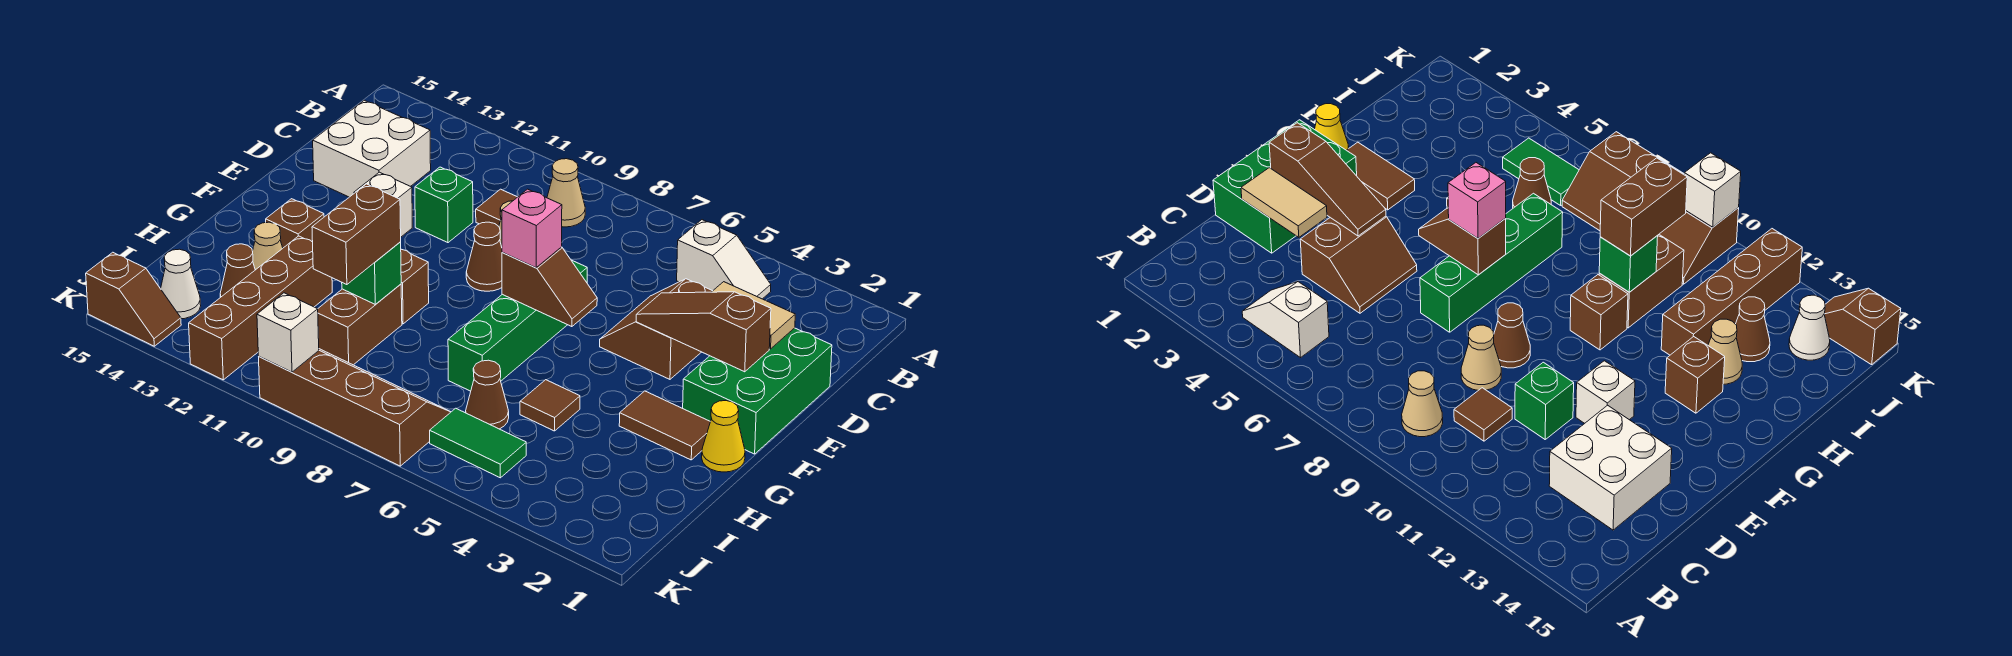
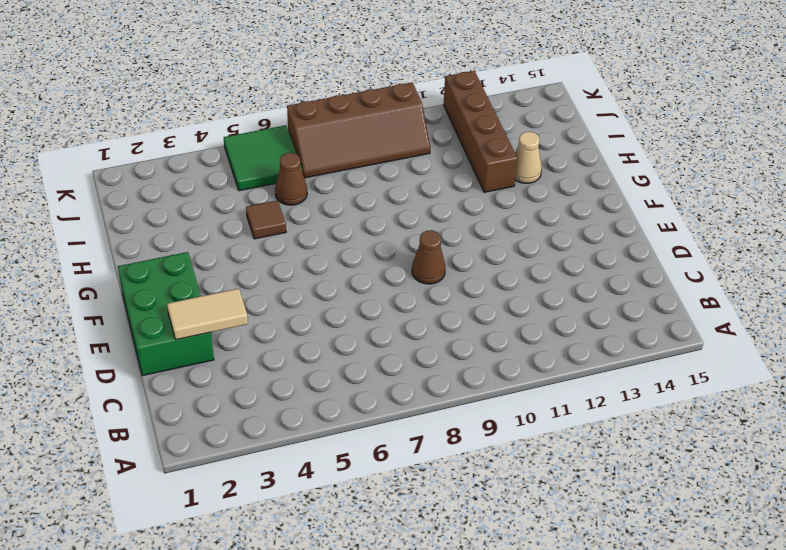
green 2x2 tile [224,125,302,191] -> green 1x2 tile [430,408,526,478]
none -> white 1x2 slope [677,220,771,299]
none -> tan 1x1 cone [547,159,585,227]
none -> brown 1x1 tile [476,189,517,226]
none -> white 2x2 brick [313,100,431,197]

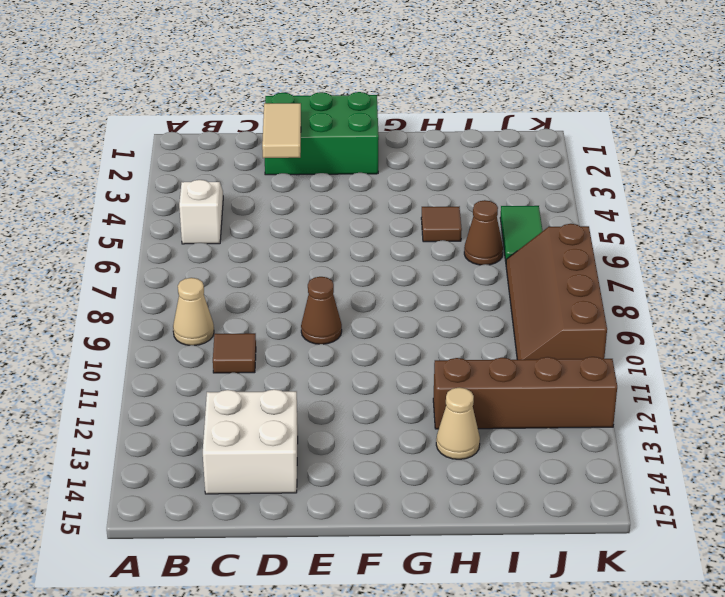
none -> brown 2x2 slope [600,279,712,379]
none -> tan 1x1 cone [1461,325,1501,390]
none -> green 1x1 brick [415,167,473,243]
none -> green 1x4 brick [448,260,587,391]

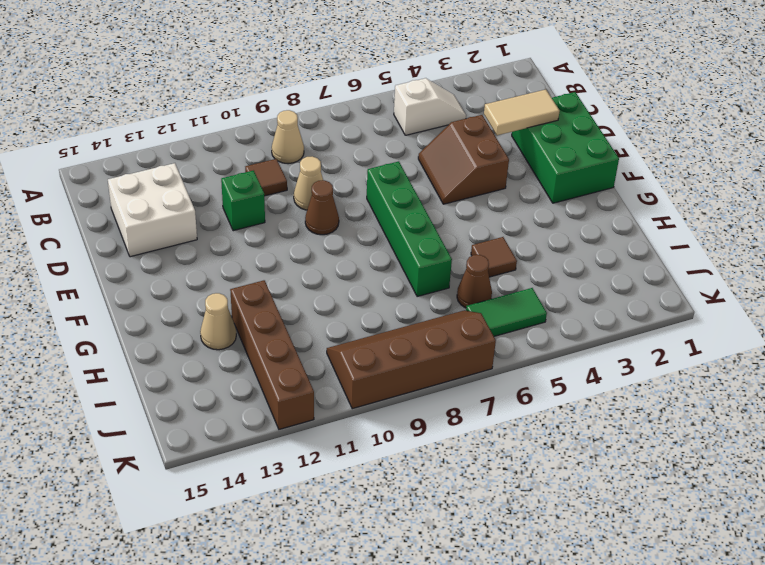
none -> white 1x1 brick [354,172,412,237]
none -> yellow 1x1 cone [702,401,745,472]
none -> brown 1x2 tile [619,391,710,460]
none -> brown 1x1 brick [401,249,429,324]

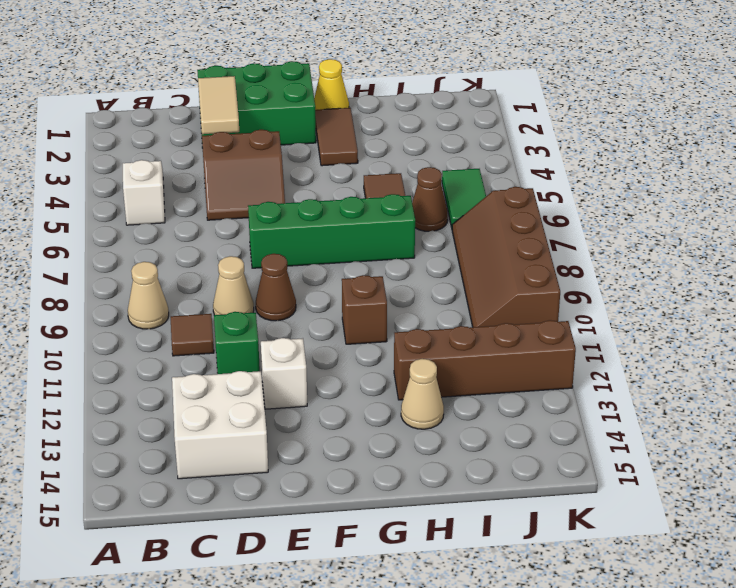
none -> brown 1x1 brick [266,199,324,248]
none -> brown 1x2 brick [318,284,402,365]
none -> brown 1x1 cone [220,244,255,297]
none -> white 1x1 cone [161,249,201,319]

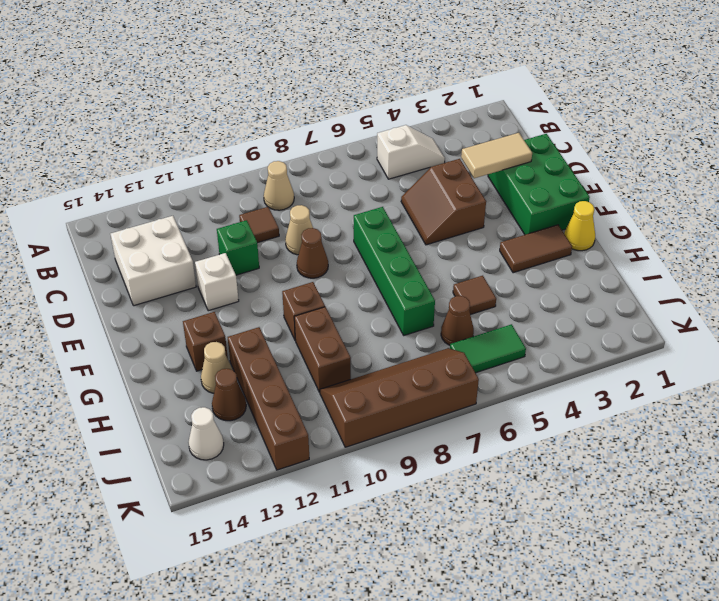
none -> brown 1x2 slope [86,252,181,346]
none -> brown 1x3 slope [636,292,771,372]
none -> brown 1x2 slope [502,247,597,327]
none -> green 1x1 brick [342,242,401,305]

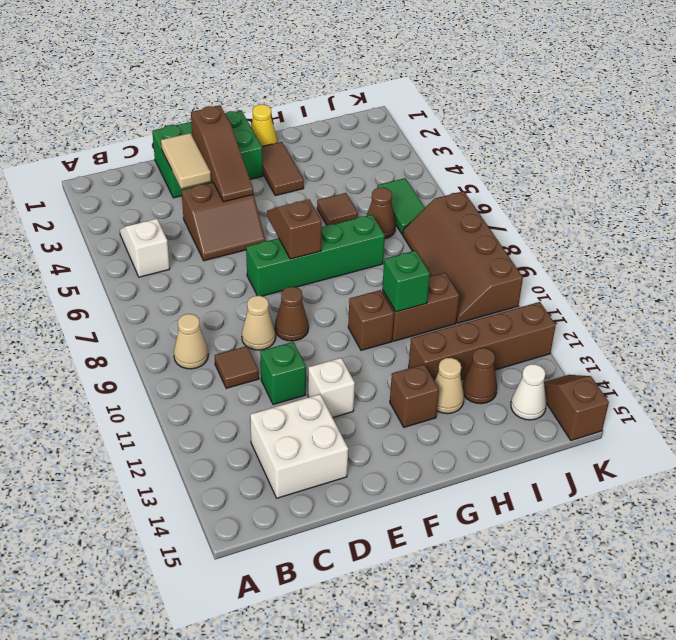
none -> white 1x1 brick [257,293,319,372]
none -> pink 1x1 brick [502,189,562,268]
none -> brown 1x2 brick [312,184,401,285]

